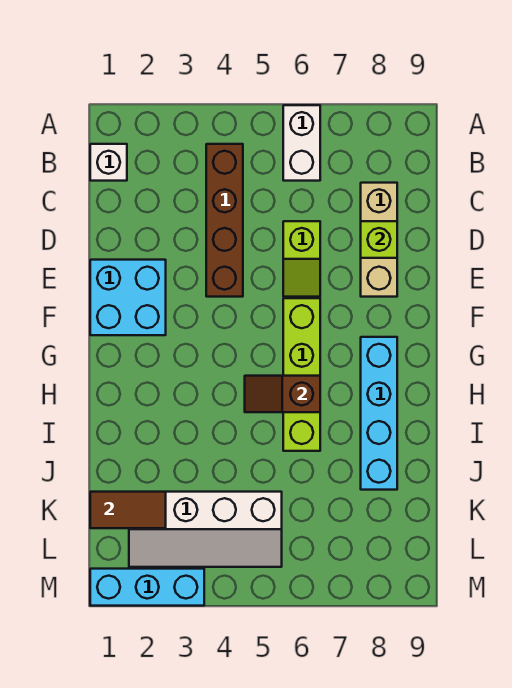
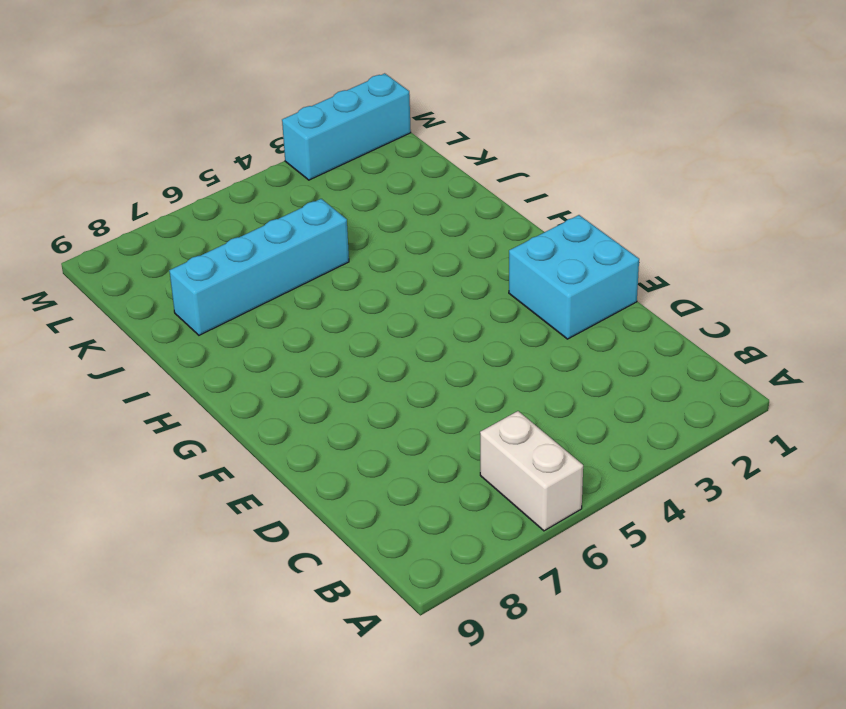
cyan 1x4 brick [169,199,349,335] -> cyan 1x4 brick turned to [361,337,397,490]
none -> white 1x1 brick [90,144,127,181]
none -> brown 1x4 brick [206,144,243,297]
none -> tan 1x3 brick [361,183,397,297]

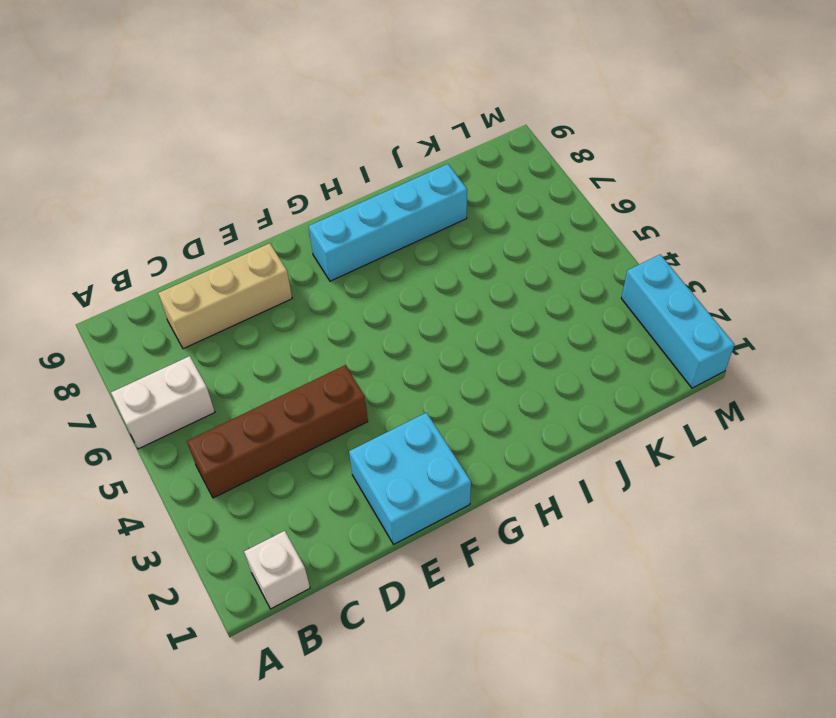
none -> lime 1x2 slope [283,221,320,297]
none -> lime 1x4 brick [283,298,320,451]
none -> white 2x4 slope [129,492,282,567]

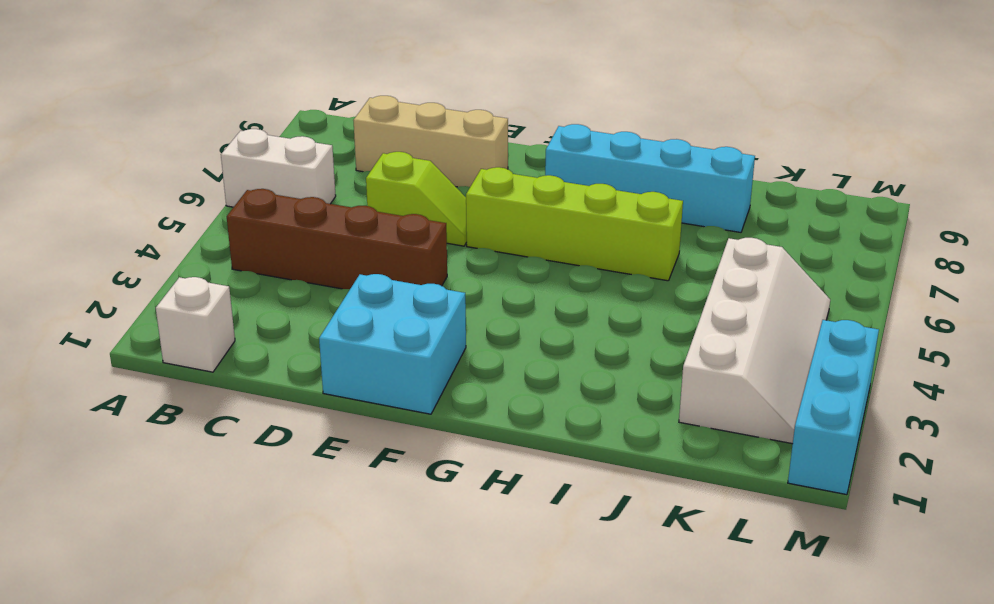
none -> lime 1x1 brick [361,221,397,258]
none -> brown 1x2 slope [245,376,320,412]
none -> brown 1x2 tile [90,492,166,528]

